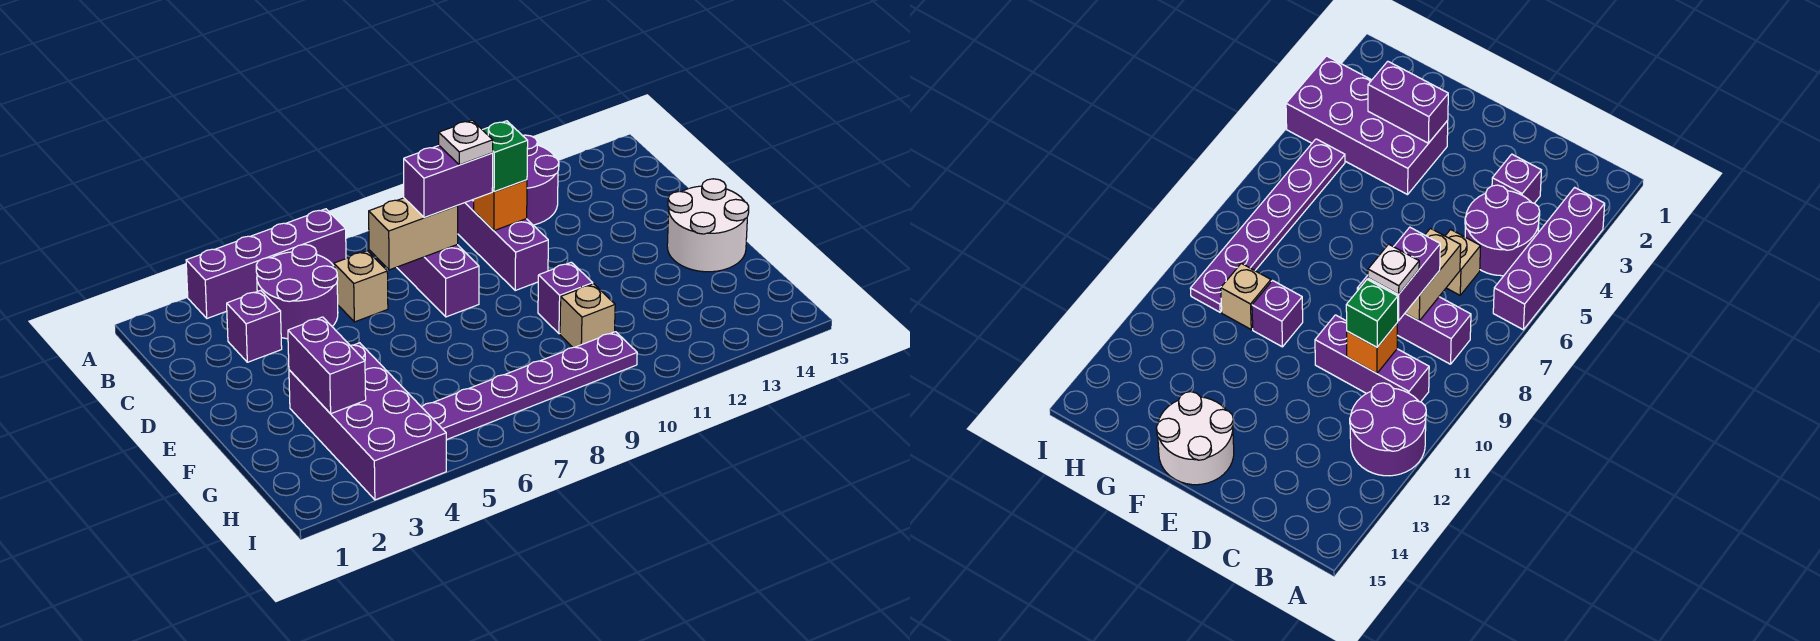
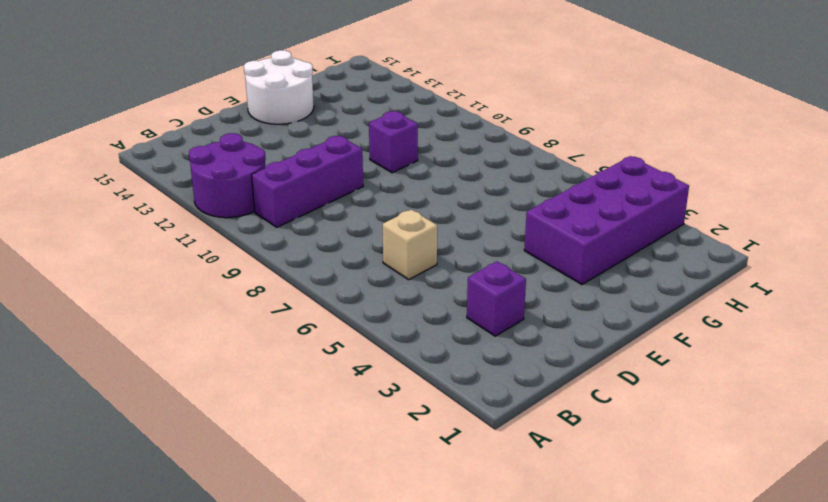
none -> purple 1x4 brick [186,209,346,318]
none -> purple 2x2 round brick [256,245,338,339]
none -> purple 1x3 brick [397,245,479,317]

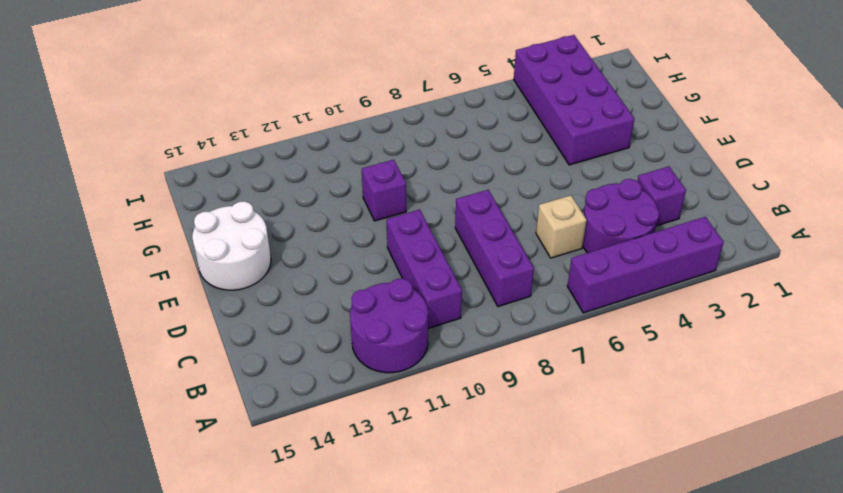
none -> tan 1x1 brick [560,284,615,347]
none -> purple 1x6 plate [422,332,637,440]
none -> tan 1x2 brick [369,198,458,270]

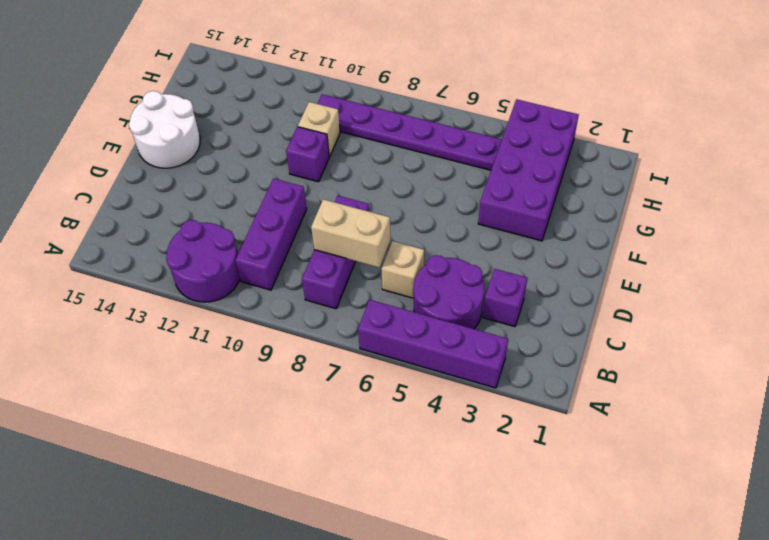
none -> orange 1x1 brick [474,180,527,231]
none -> purple 1x2 brick [288,317,366,414]
none -> purple 1x2 brick [404,146,493,218]

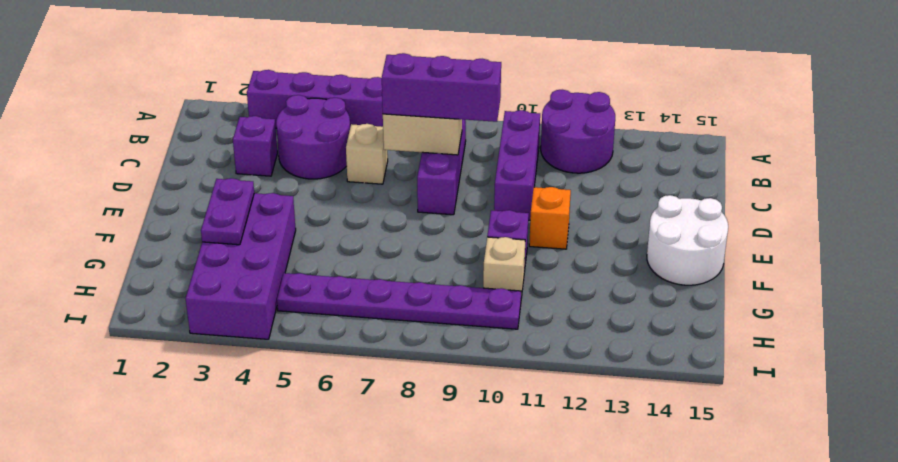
purple 1x3 brick [382,53,501,122] -> purple 1x2 brick [404,146,493,218]
orange 1x1 brick [529,187,571,249] -> orange 1x1 brick moved to [474,180,527,231]
purple 1x2 plate [201,178,254,245] -> purple 1x2 brick [288,317,366,414]
none -> green 1x1 brick [483,121,528,192]
none -> white 1x1 plate [439,120,493,165]

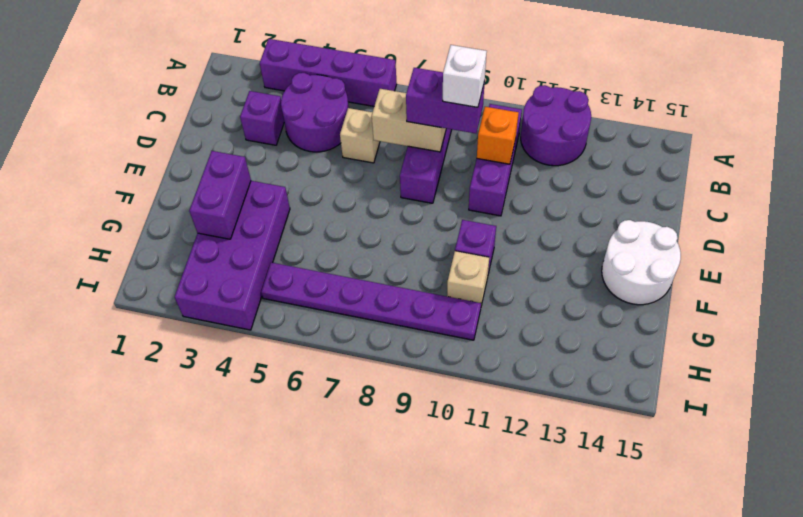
white 1x1 brick [443,45,487,107] -> white 1x1 plate [439,120,493,165]
none -> green 1x1 brick [483,121,528,192]

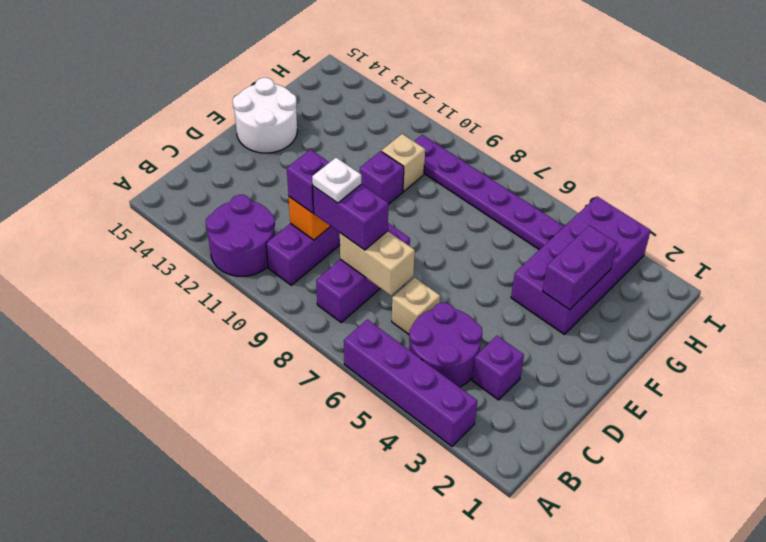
purple 1x1 brick [287,150,329,213] -> green 1x1 brick [483,121,528,192]

